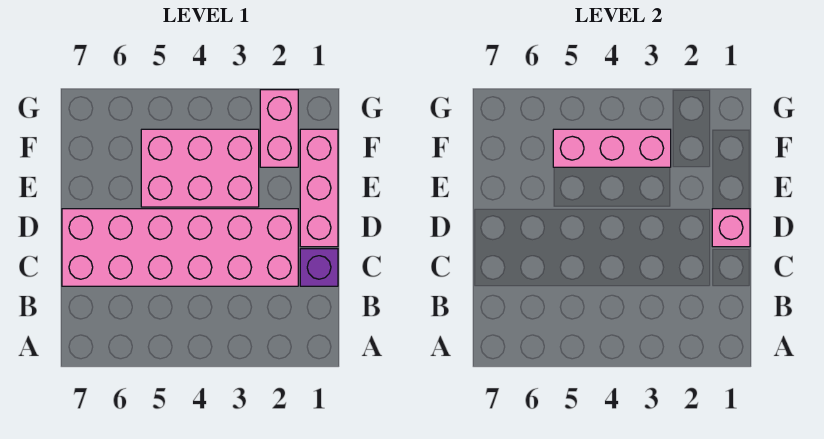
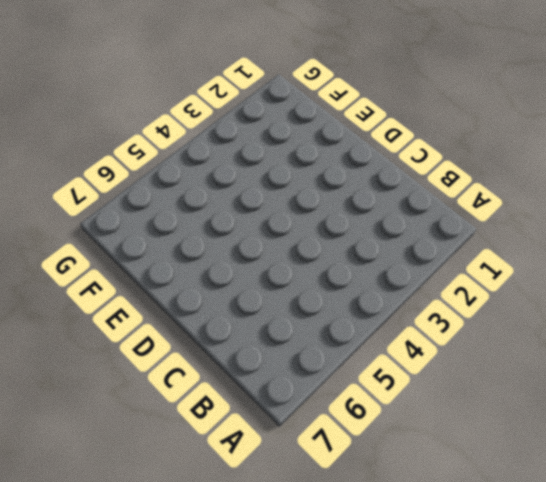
none -> purple 1x1 brick [300,249,338,286]
none -> pink 2x6 brick [62,209,298,286]

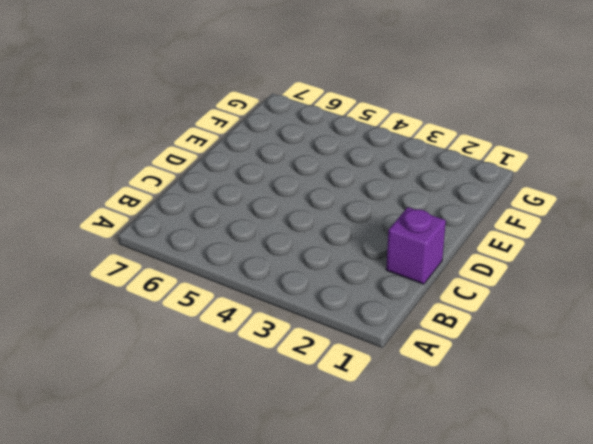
none -> pink 2x6 brick [62,209,298,286]
none -> pink 1x3 brick [300,129,338,247]

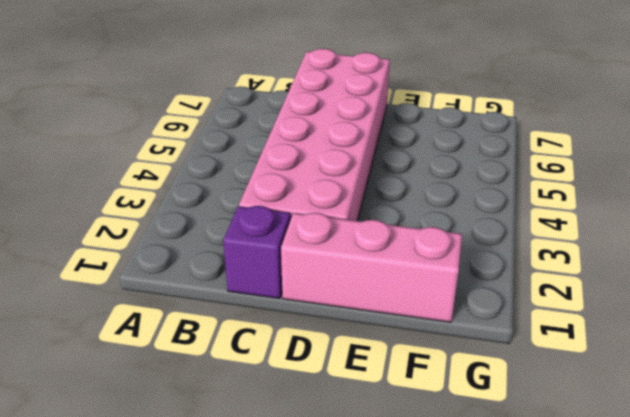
none -> pink 2x3 brick [141,129,259,207]
none -> pink 1x2 brick [260,90,298,167]

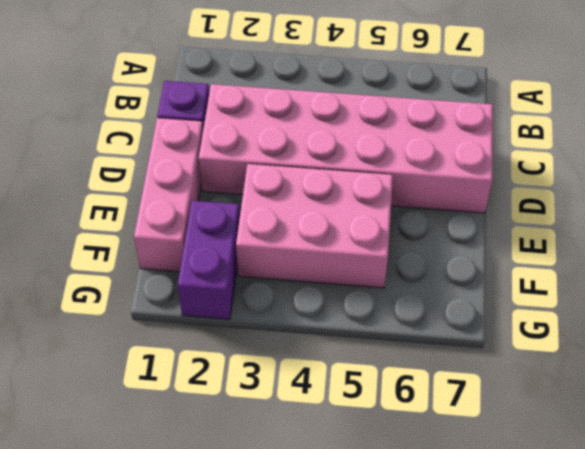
purple 1x2 brick [178,201,240,319] -> pink 1x2 brick [260,90,298,167]
none -> pink 1x1 brick [712,209,750,247]
none -> pink 1x3 brick [553,129,671,167]

